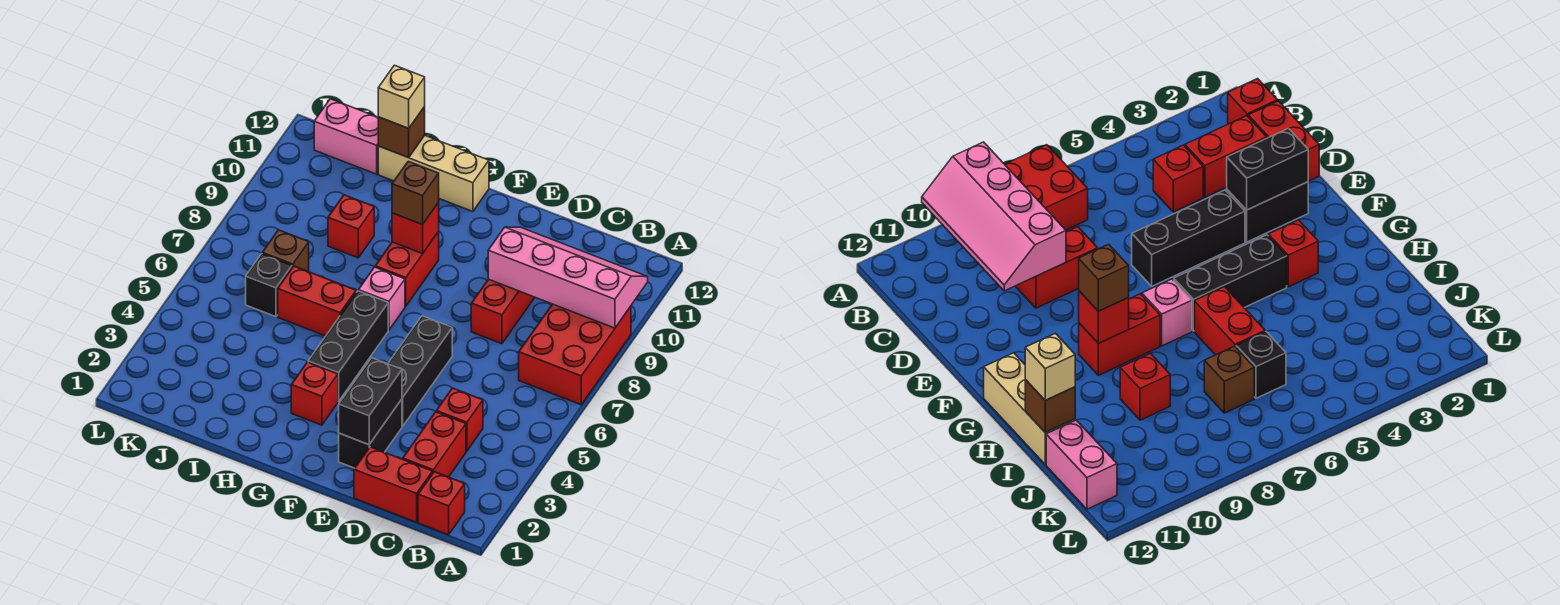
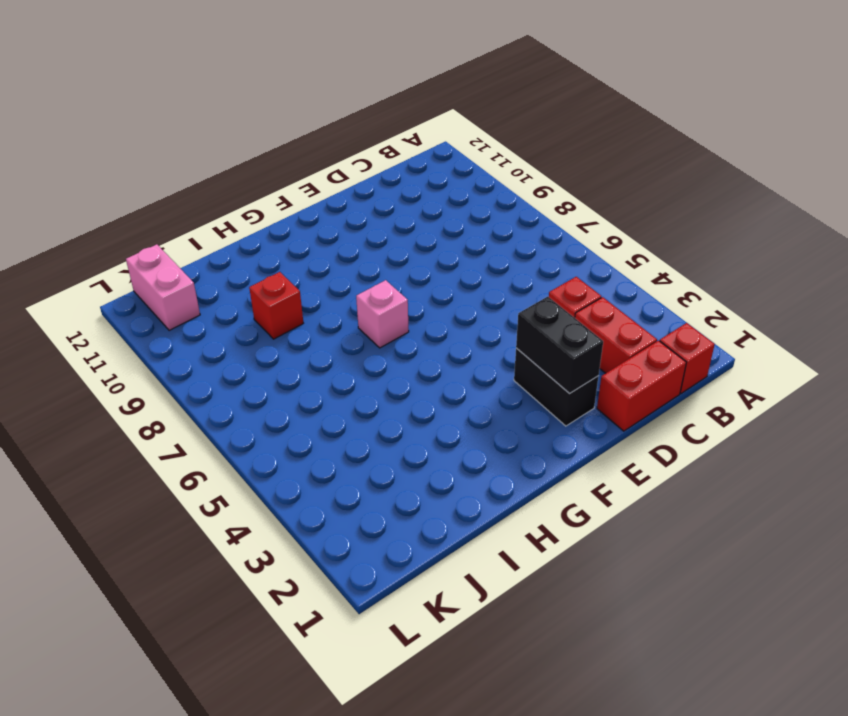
pink 1x2 brick [126,244,200,331] -> pink 1x2 brick turned to [314,99,378,174]
none -> red 2x3 brick [519,304,631,405]
none -> red 1x2 brick [471,279,535,344]
none -> black 1x3 brick [388,316,452,426]

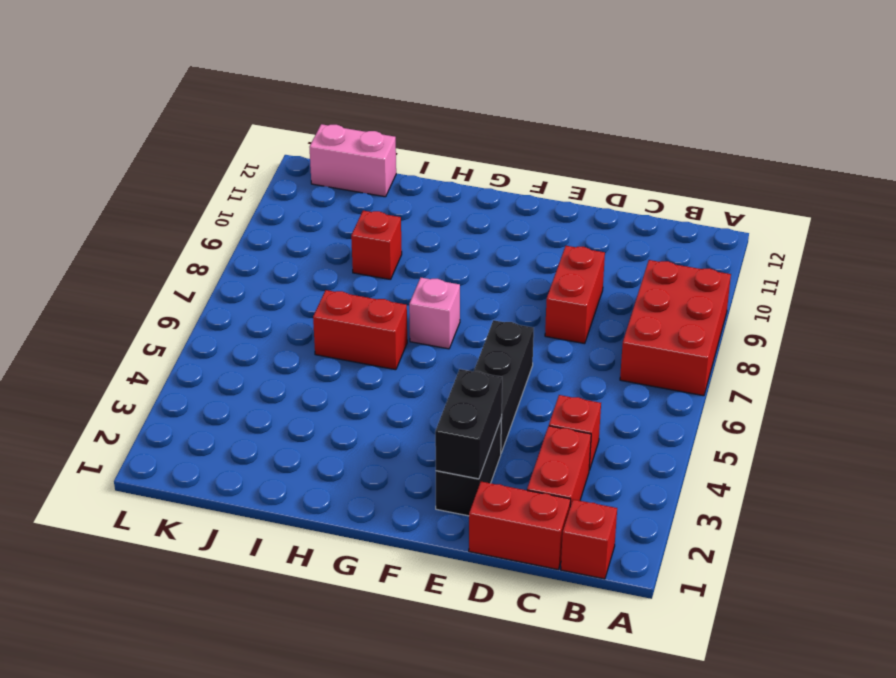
none -> red 1x1 brick [291,362,338,425]
none -> black 1x3 brick [308,291,388,401]
none -> red 1x2 brick [375,232,439,306]

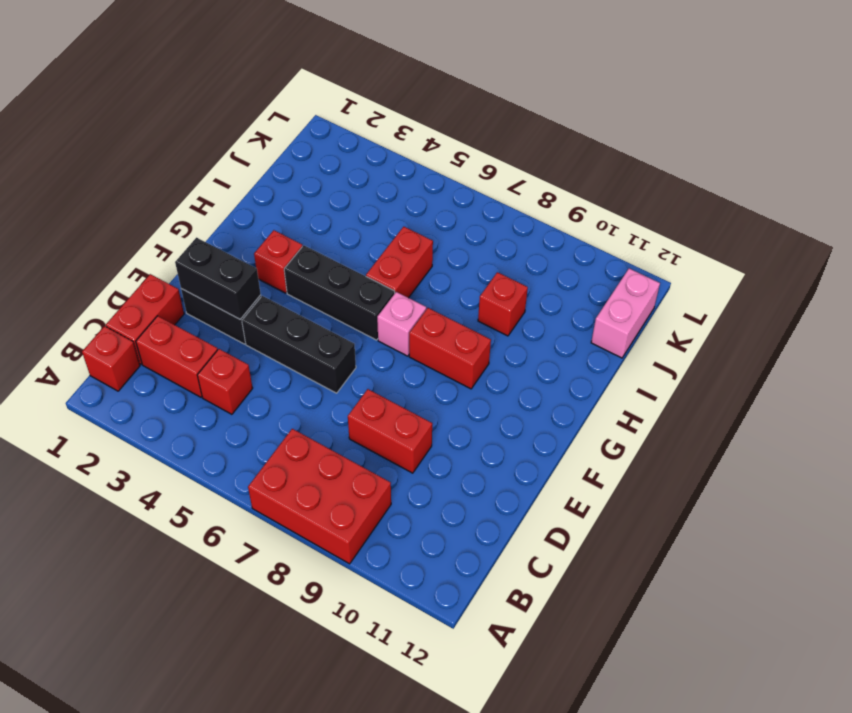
none -> tan 1x3 brick [378,135,489,212]
none -> black 1x1 brick [246,254,292,317]
none -> brown 1x1 brick [262,230,309,271]

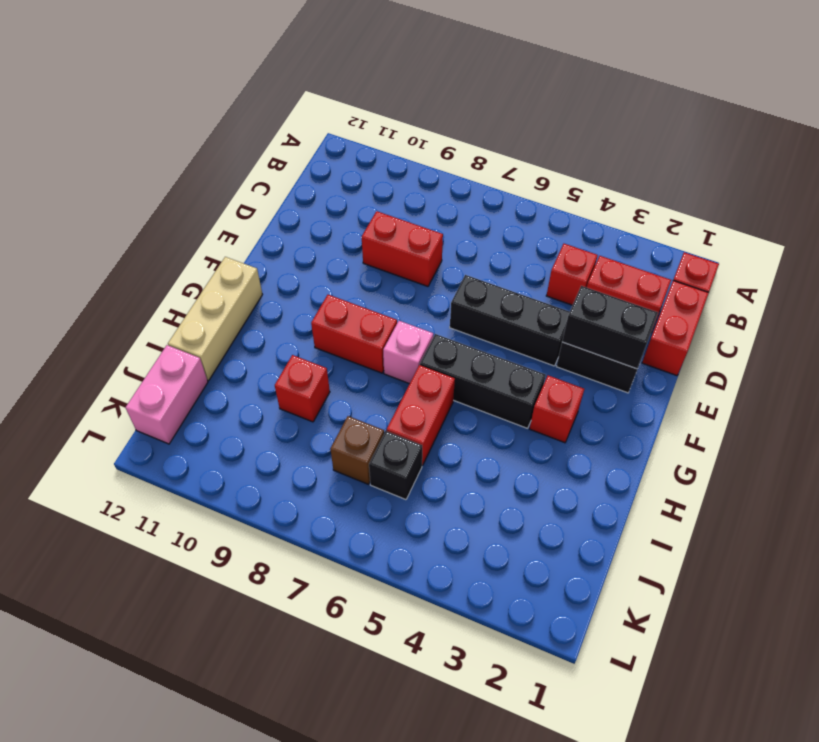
none -> red 2x3 brick [519,304,631,405]
none -> pink 2x4 slope [488,227,648,328]
none -> red 1x1 brick [392,203,439,254]

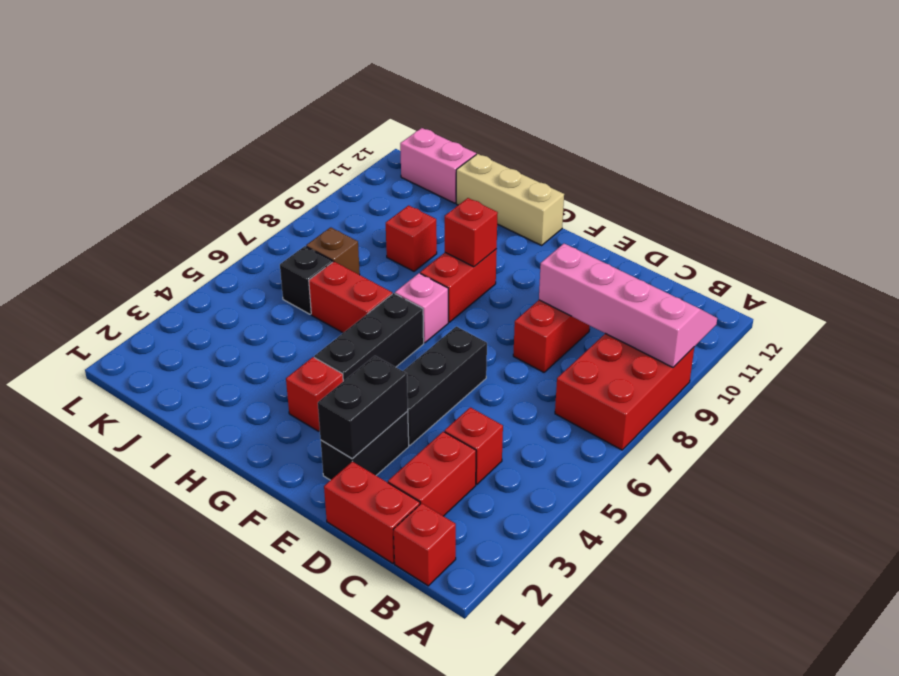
none -> brown 1x1 brick [378,107,425,158]
none -> brown 1x1 brick [392,161,439,225]
none -> tan 1x1 brick [378,65,425,128]

